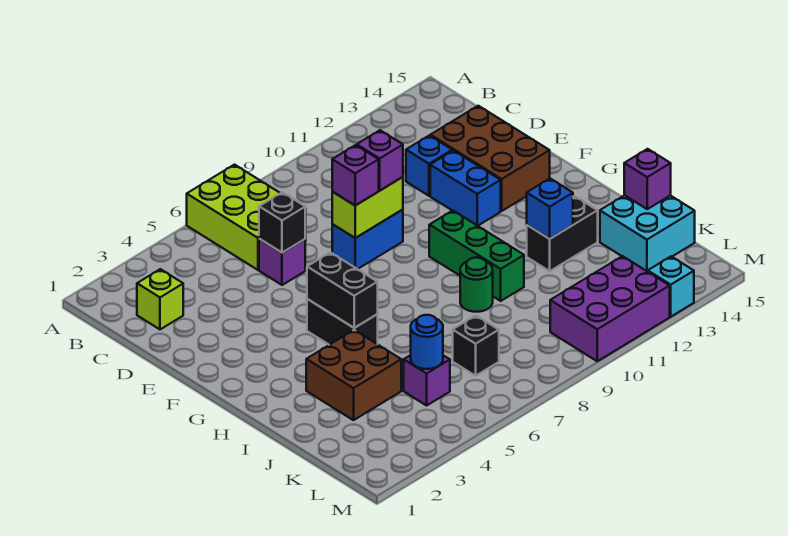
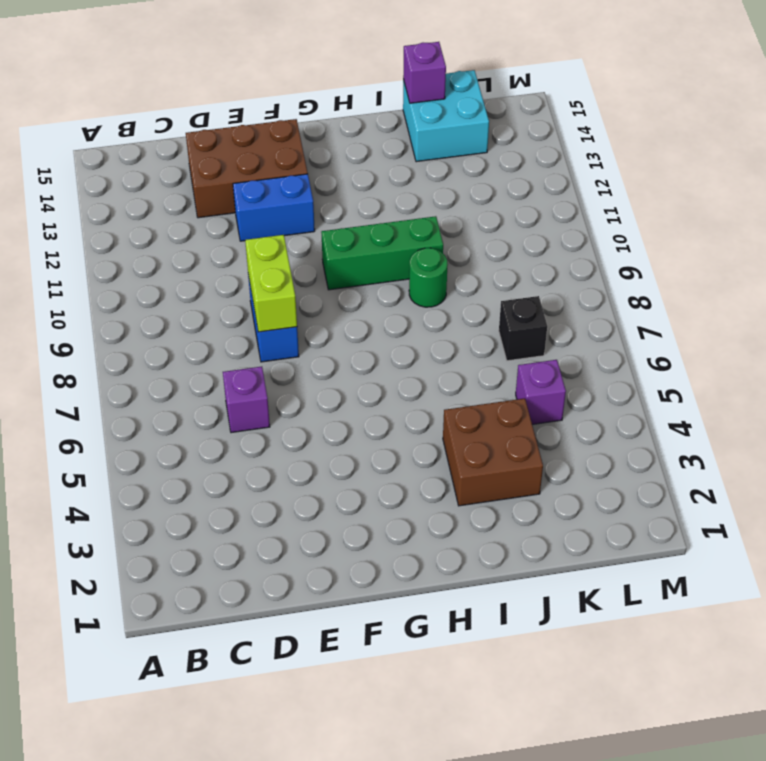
none -> lime 2x3 brick [187,165,306,270]
none -> lime 1x1 brick [137,269,183,329]
none -> blue 1x1 brick [406,135,452,196]

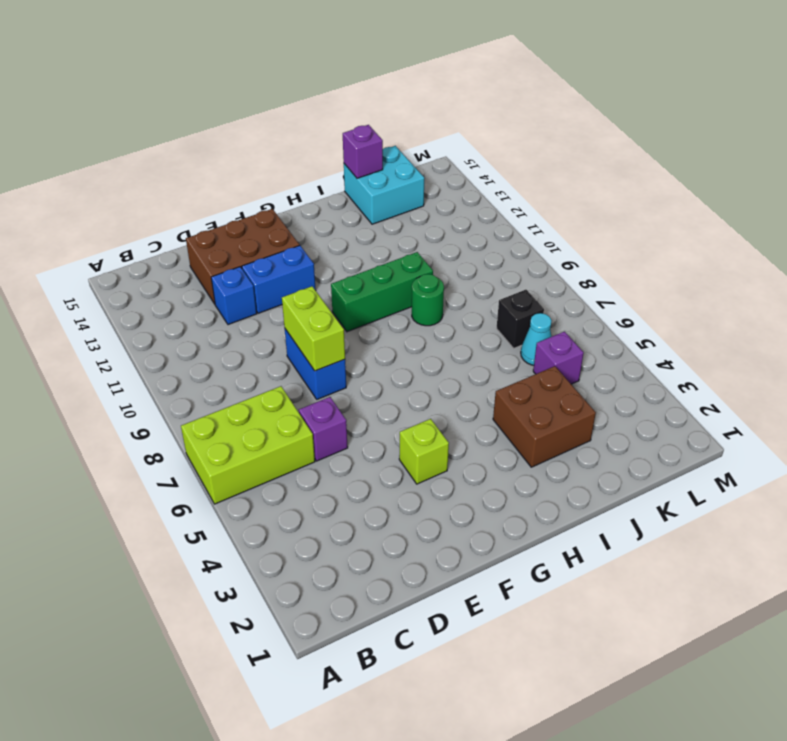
lime 1x1 brick [399,419,449,484] -> lime 1x1 brick moved to [137,269,183,329]
cyan 1x1 cone [521,313,552,365] -> none
none -> black 1x2 brick [307,299,378,345]
none -> black 1x2 brick [527,196,598,271]
none -> purple 2x3 brick [550,256,670,361]

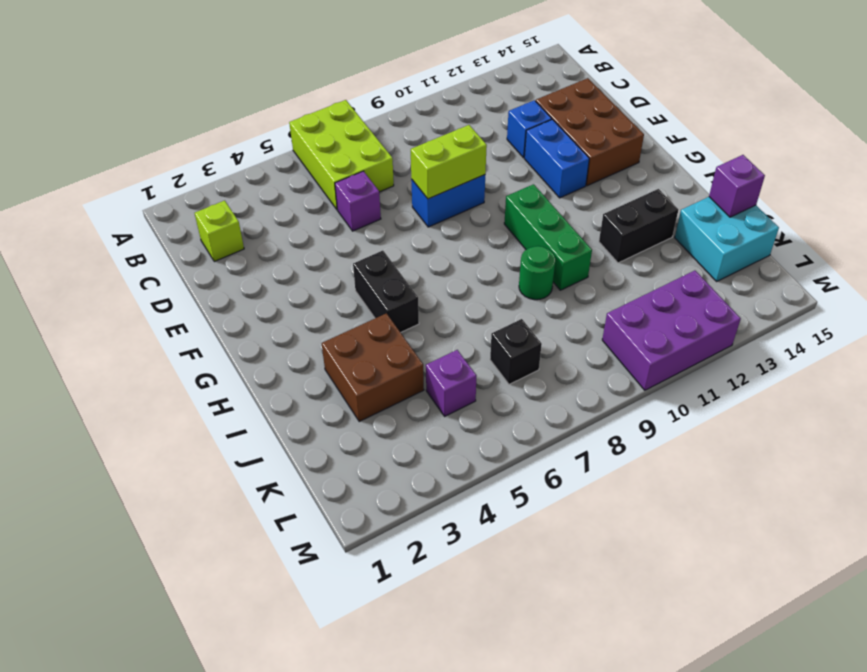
none -> cyan 1x1 brick [648,257,694,317]
none -> black 1x1 brick [259,192,305,253]
none -> black 1x2 brick [307,252,378,328]

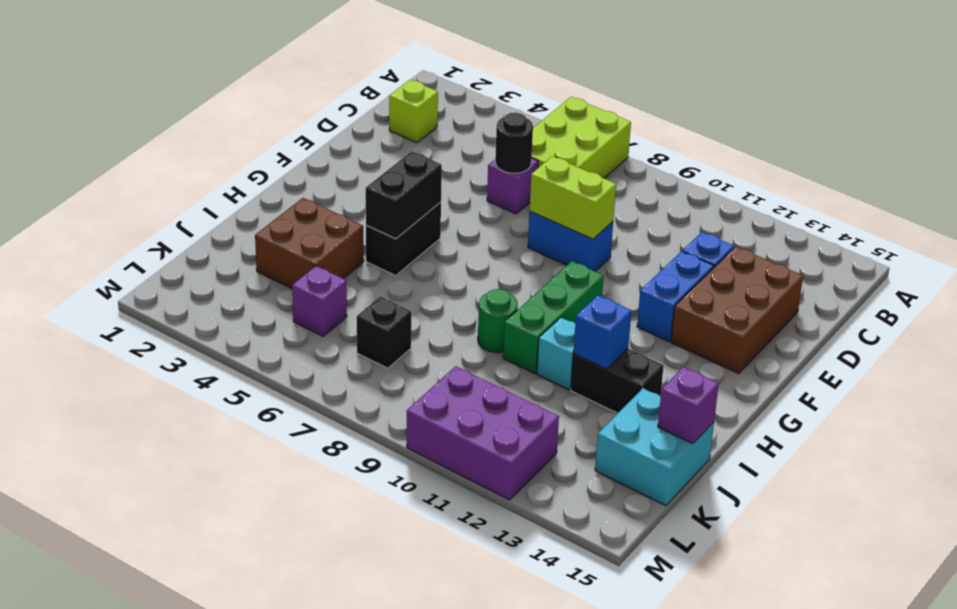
black 1x1 round brick [495,113,533,173] -> black 1x1 brick [259,192,305,253]
cyan 1x1 brick [537,318,575,390] -> cyan 1x1 brick moved to [648,257,694,317]
none -> blue 1x1 round brick [411,315,443,369]
none -> purple 1x1 brick [332,145,379,205]
none -> purple 1x1 brick [357,130,403,190]

